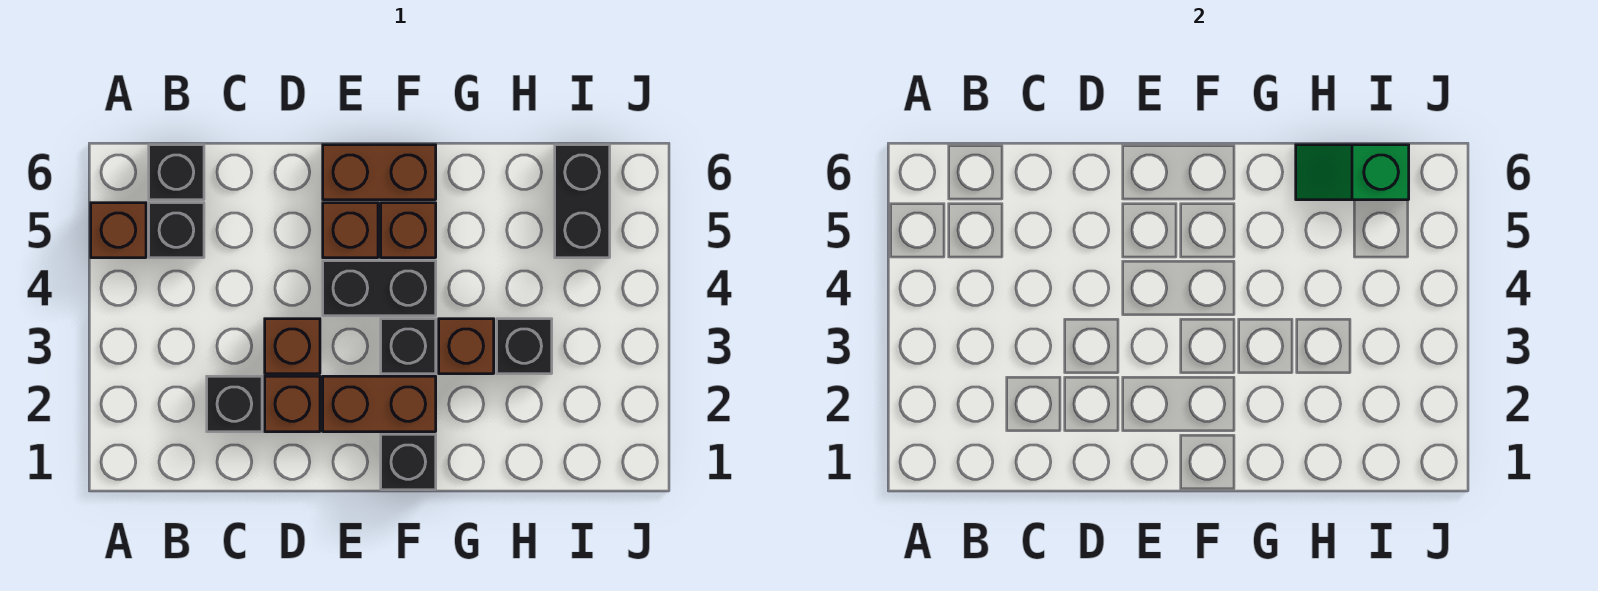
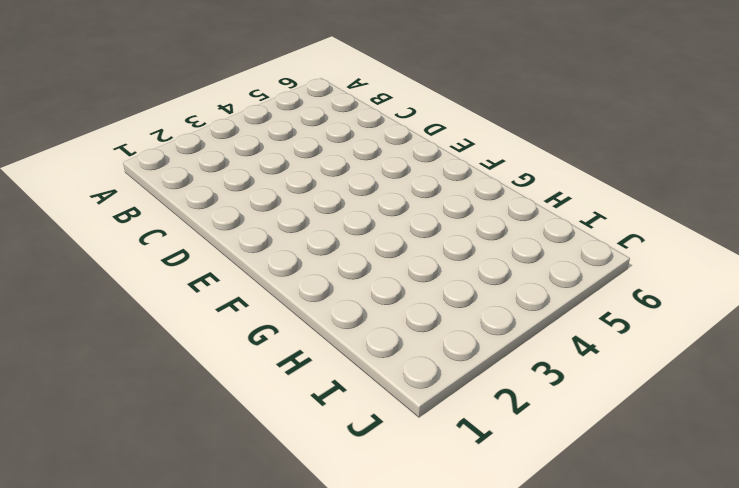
none -> brown 1x1 brick [91,203,146,258]
none -> black 1x1 brick [149,203,204,258]
none -> black 1x1 brick [149,145,204,200]

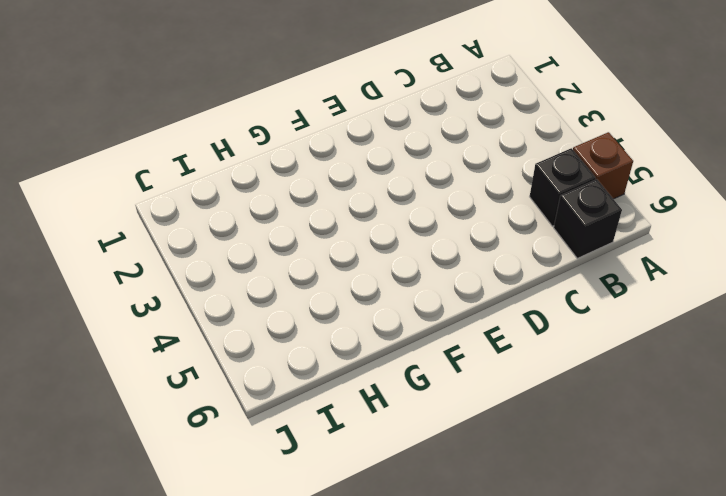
none -> black 1x1 brick [207,376,262,432]
none -> brown 1x1 brick [265,376,320,432]
none -> brown 1x1 brick [265,319,320,374]

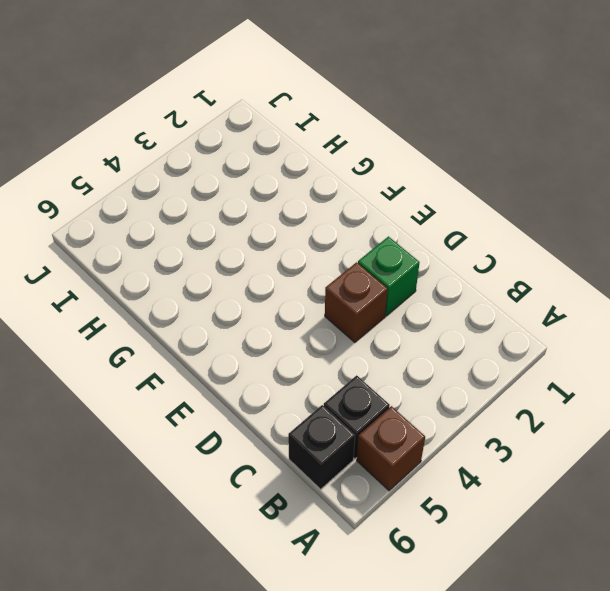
green 1x1 brick [358,237,420,316] -> brown 1x1 brick [265,376,320,432]
none -> black 1x1 brick [207,376,262,432]
none -> brown 1x2 brick [323,376,436,432]
none -> black 1x2 brick [323,261,436,316]

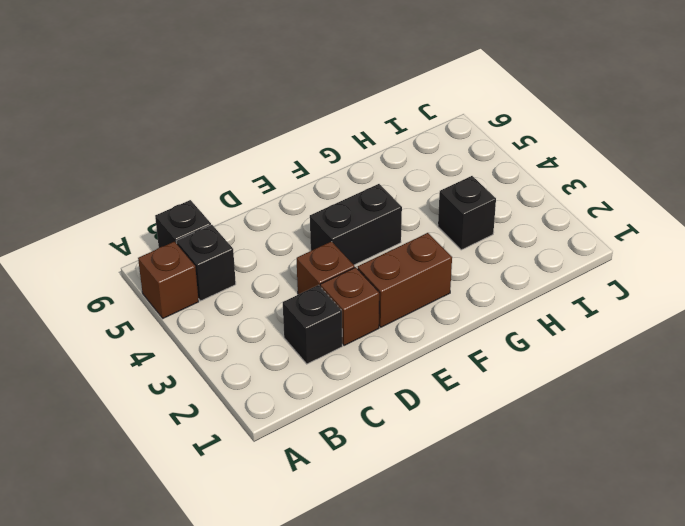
none -> brown 1x1 brick [323,203,378,258]
none -> brown 1x2 brick [323,145,436,200]
none -> black 1x1 brick [381,434,436,490]

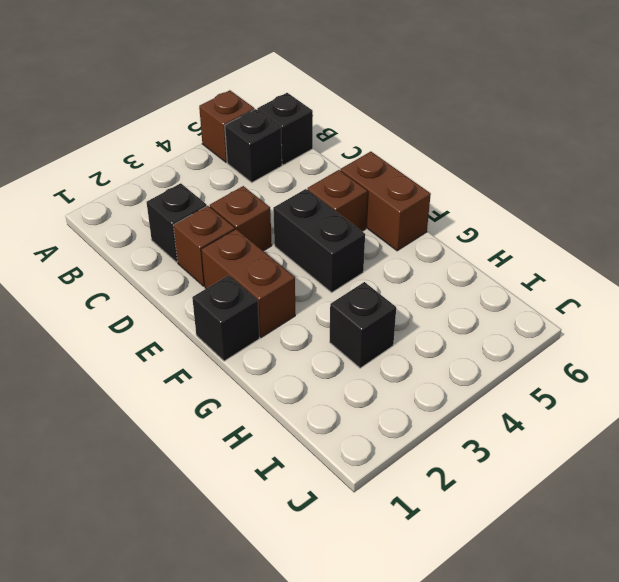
none -> black 1x1 brick [381,319,436,374]
none -> brown 1x1 brick [381,203,436,258]
none -> brown 1x1 brick [439,319,494,374]

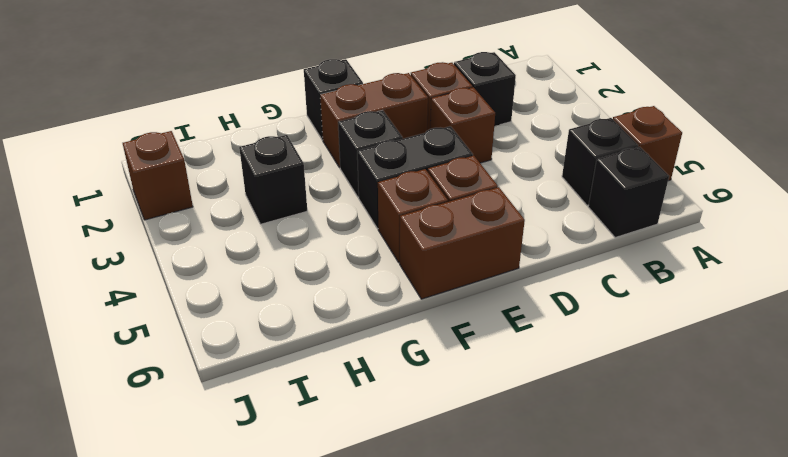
brown 1x1 brick [123,131,193,220] -> brown 1x1 brick moved to [439,319,494,374]
none -> black 1x2 brick [555,145,610,258]
none -> green 1x2 slope [1296,145,1409,200]

